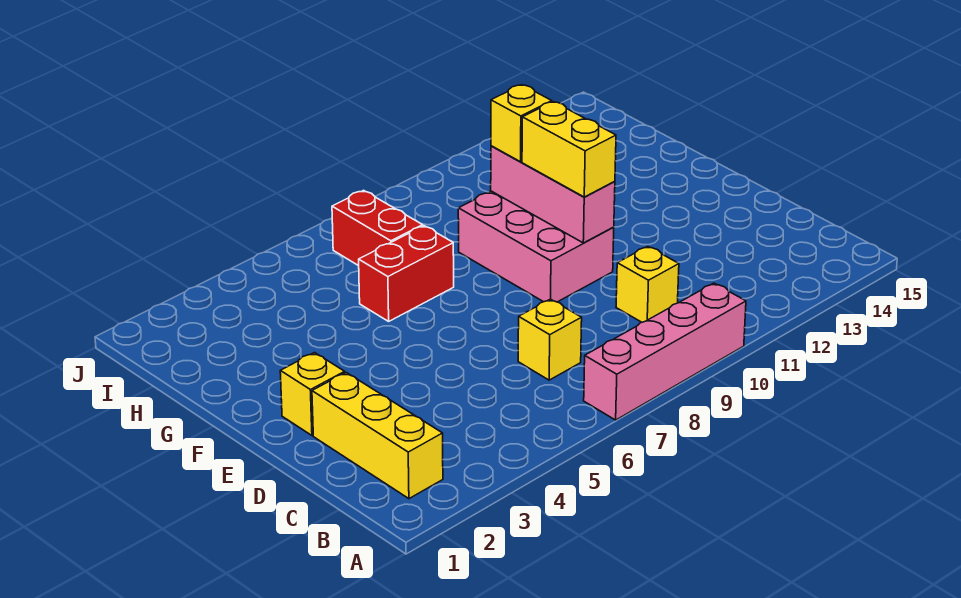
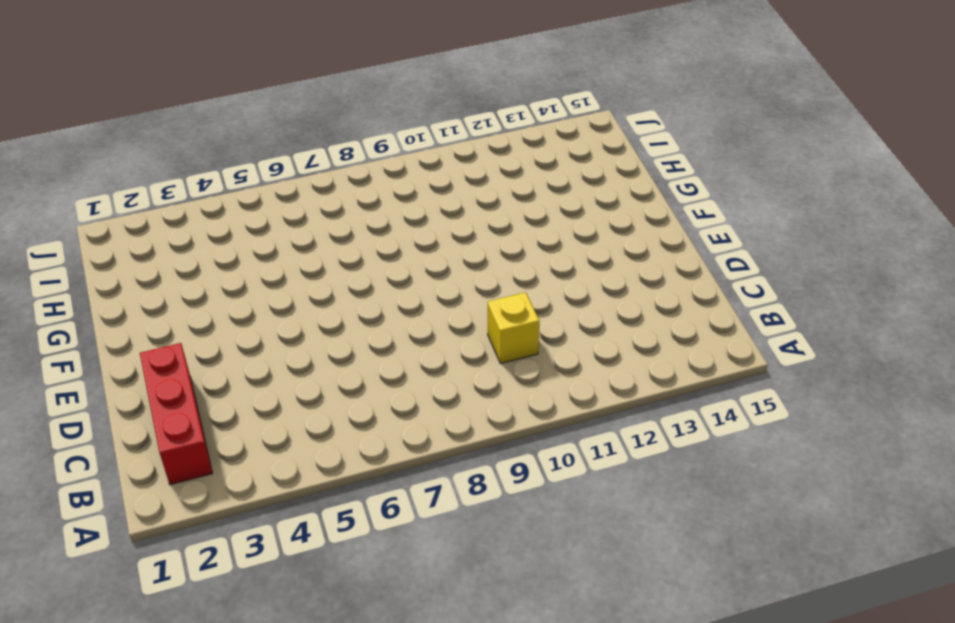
red 1x3 brick [140,343,212,485] -> yellow 1x3 brick [312,373,443,499]
none -> pink 1x4 brick [584,283,746,420]
none -> yellow 1x1 brick [518,299,582,380]

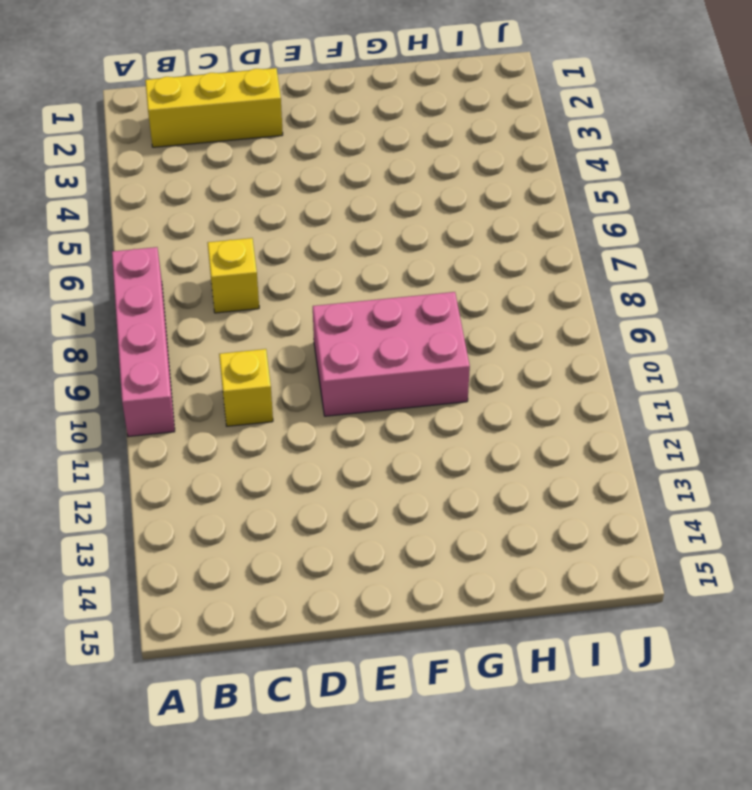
none -> yellow 1x1 brick [280,353,345,435]
none -> red 1x2 brick [359,226,454,321]

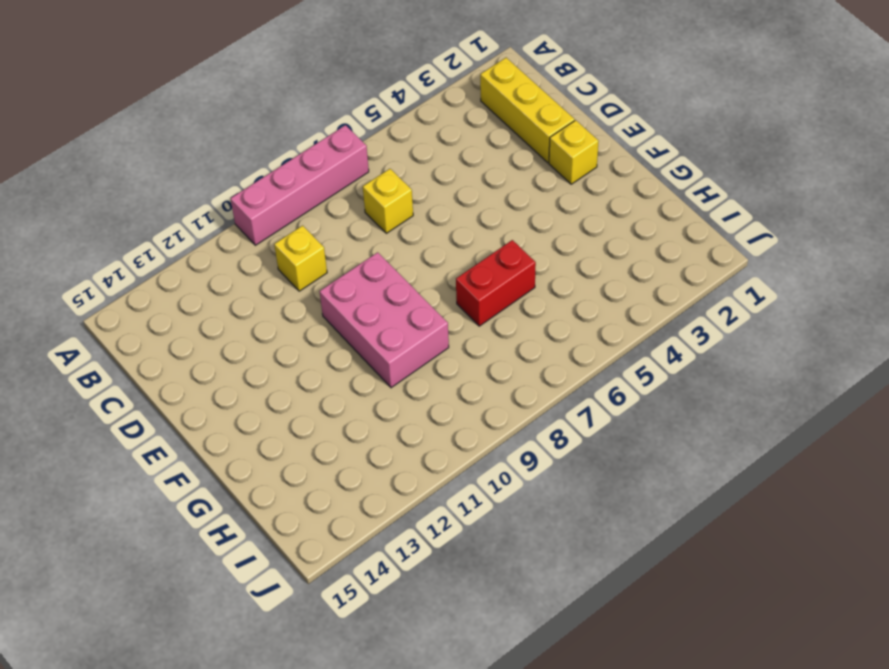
none -> red 1x2 brick [332,190,423,266]
none -> pink 1x3 brick [491,146,615,243]

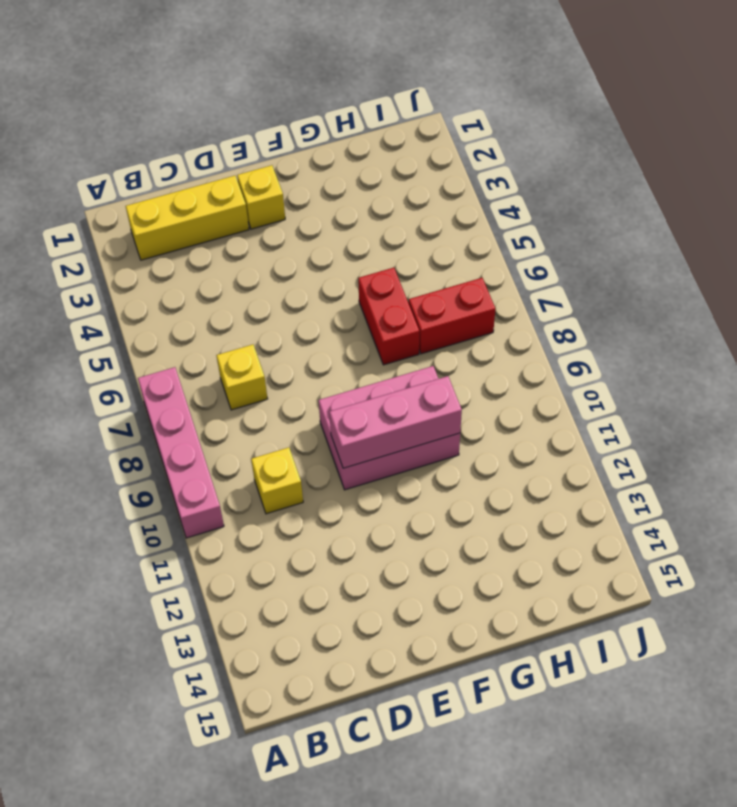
none -> yellow 1x2 brick [522,102,616,197]
none -> yellow 1x1 brick [491,85,552,162]

